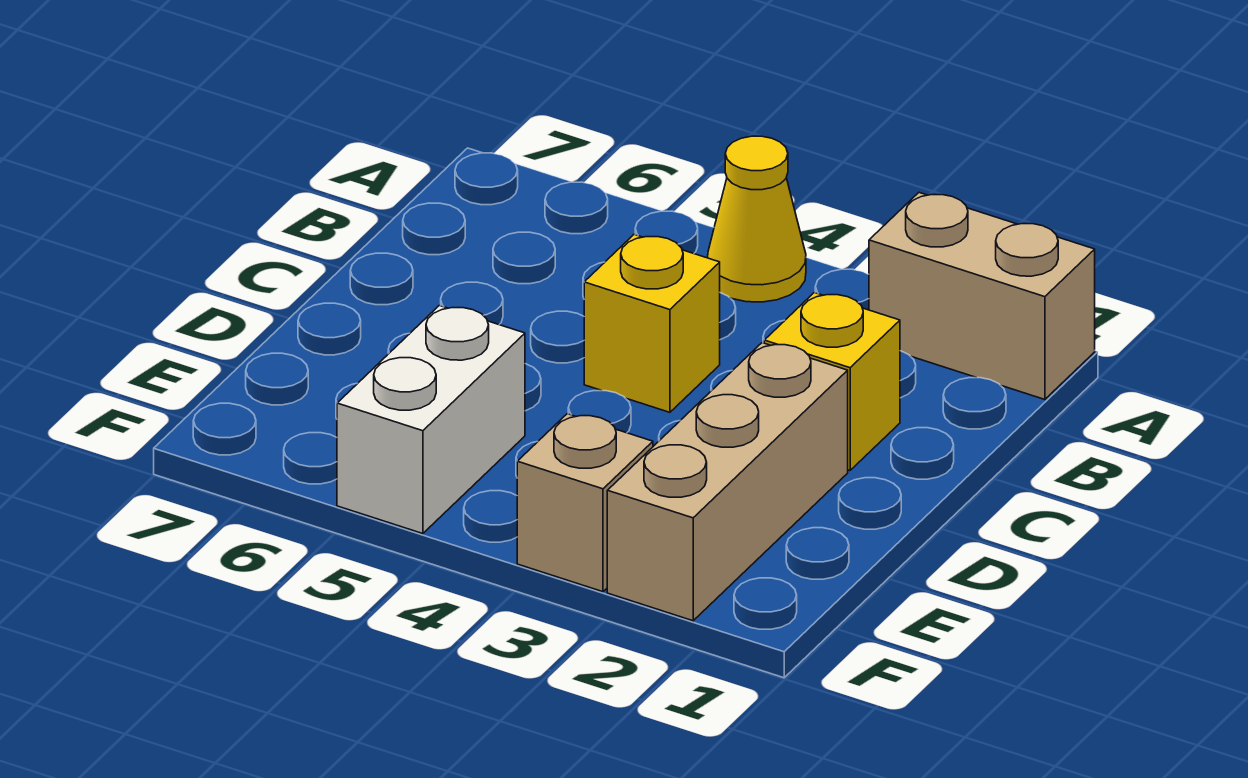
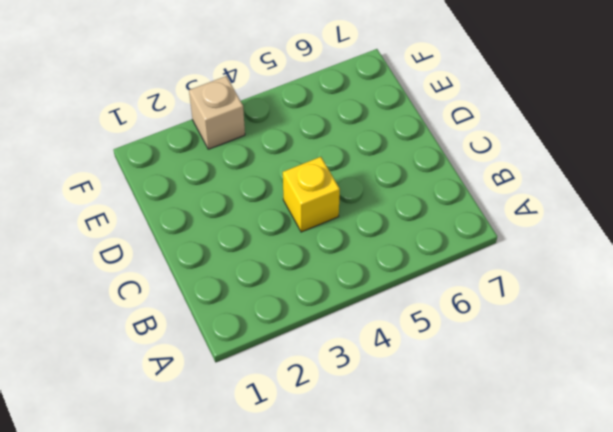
none -> tan 1x2 brick [869,193,1095,400]
none -> yellow 1x1 cone [708,136,806,302]

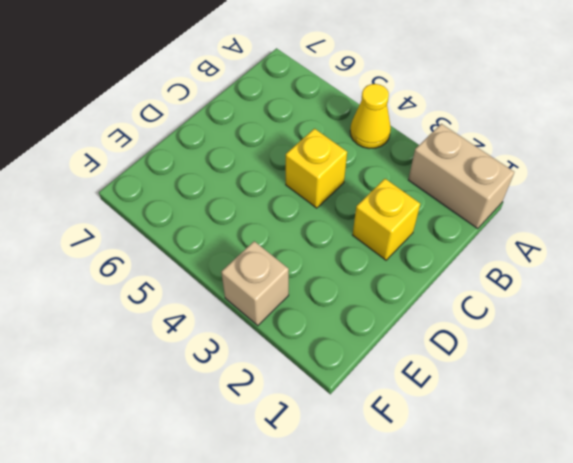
none -> tan 1x3 brick [607,343,848,621]
none -> white 1x2 brick [337,305,525,534]

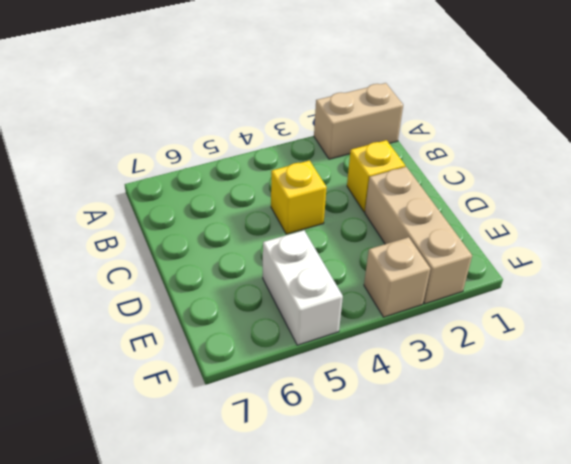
none -> yellow 1x1 cone [708,136,806,302]

